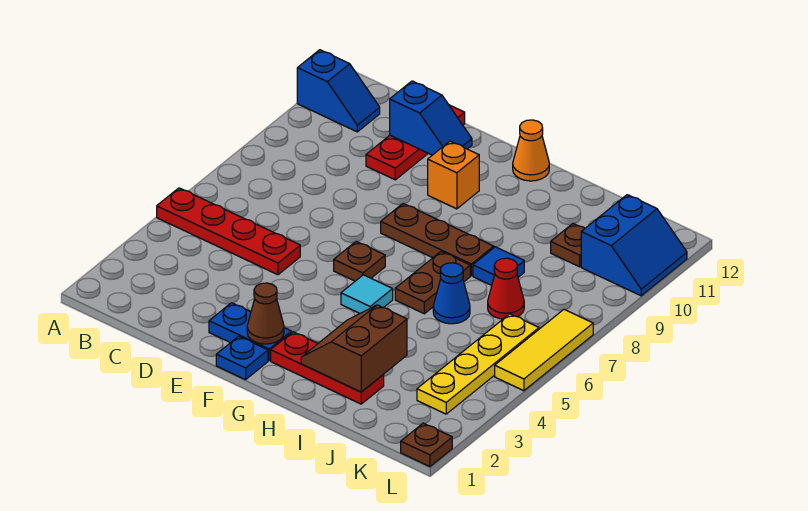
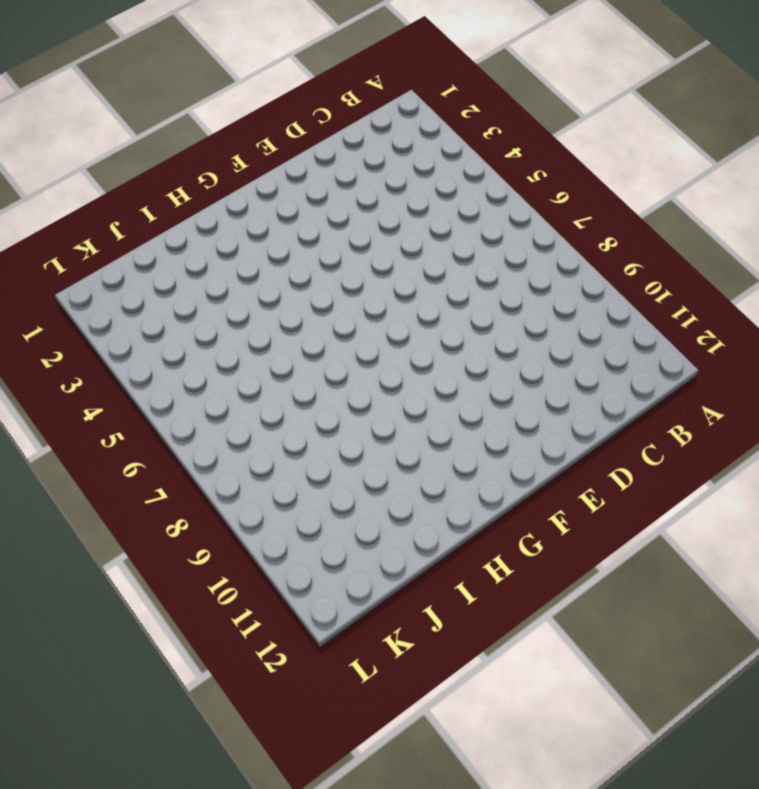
none -> red 1x4 plate [157,188,300,275]
none -> blue 1x2 slope [297,50,380,132]
none -> red 1x3 plate [366,105,465,180]

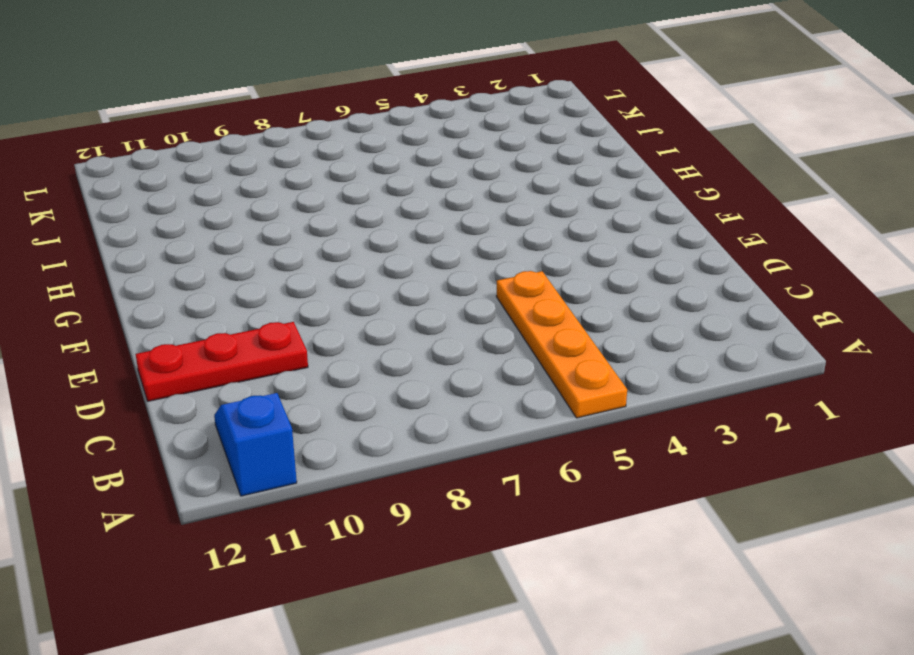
orange 1x4 plate [496,271,627,418] -> red 1x4 plate [157,188,300,275]
none -> blue 1x2 plate [209,303,291,361]
none -> blue 1x1 plate [216,336,268,380]
none -> brown 1x1 plate [334,241,385,281]

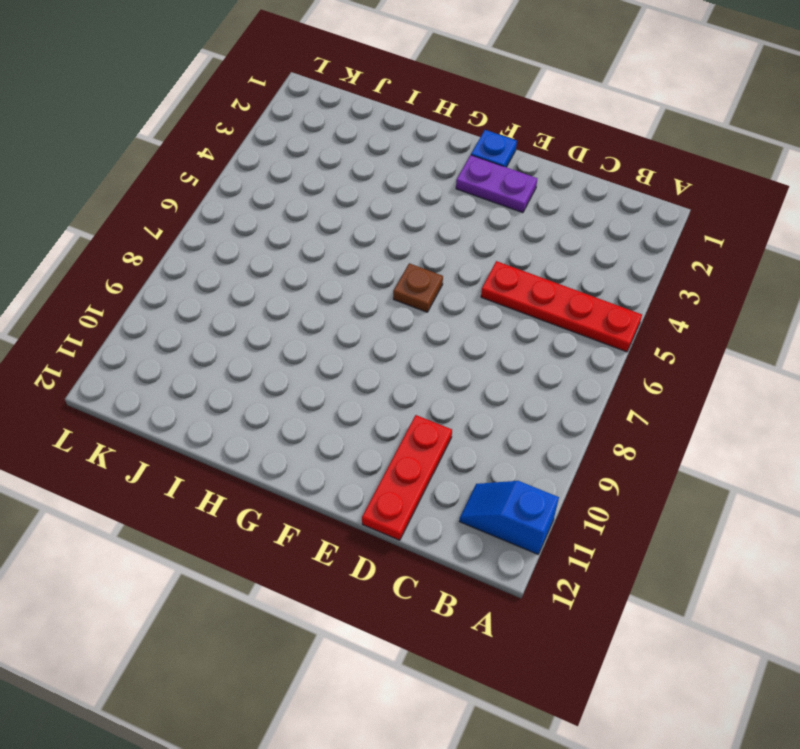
purple 1x2 plate [456,155,537,213] -> blue 1x2 plate [209,303,291,361]
none -> brown 1x3 plate [381,204,494,276]
none -> orange 1x1 brick [428,141,479,209]
none -> red 1x3 plate [271,332,384,404]

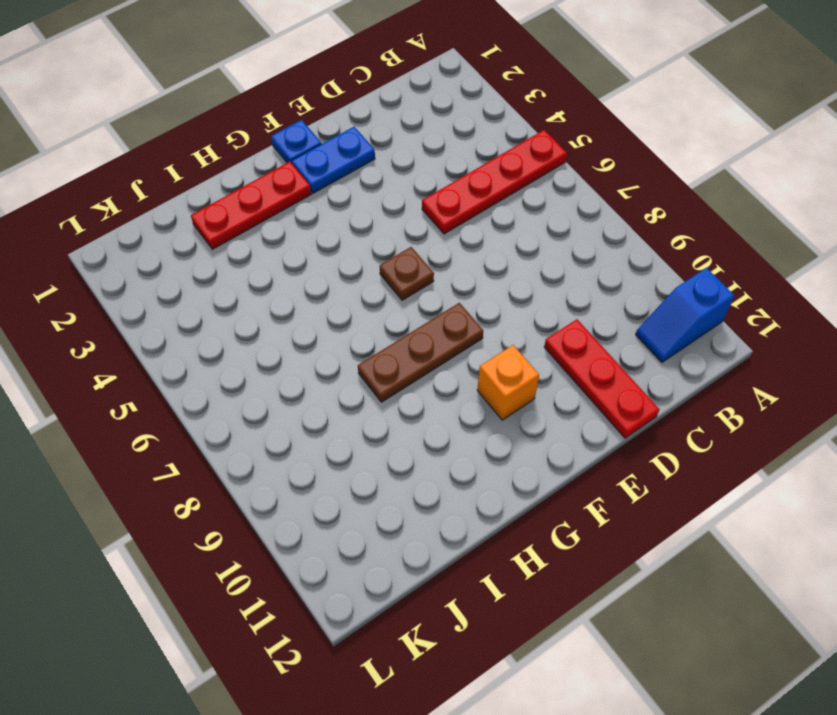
none -> cyan 1x1 tile [341,275,393,313]
none -> orange 1x1 cone [513,120,549,181]
none -> brown 1x2 plate [395,252,470,314]

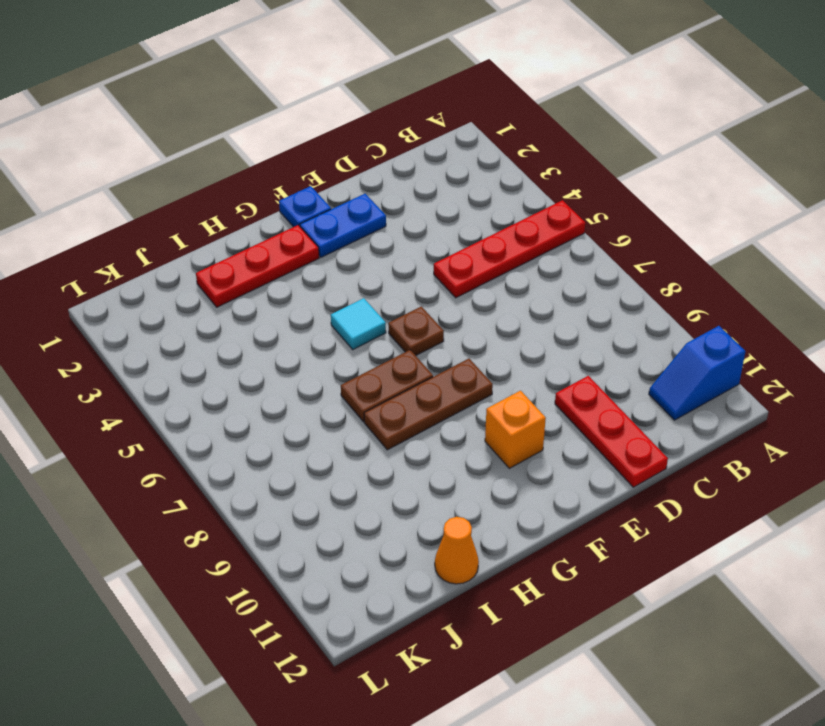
brown 1x2 plate [341,350,433,422] -> brown 1x2 plate turned to [395,252,470,314]
orange 1x1 cone [435,517,479,584] -> orange 1x1 cone moved to [513,120,549,181]
none -> blue 1x1 cone [433,263,470,324]
none -> blue 1x1 tile [473,247,524,285]
none -> red 1x1 cone [488,258,524,319]

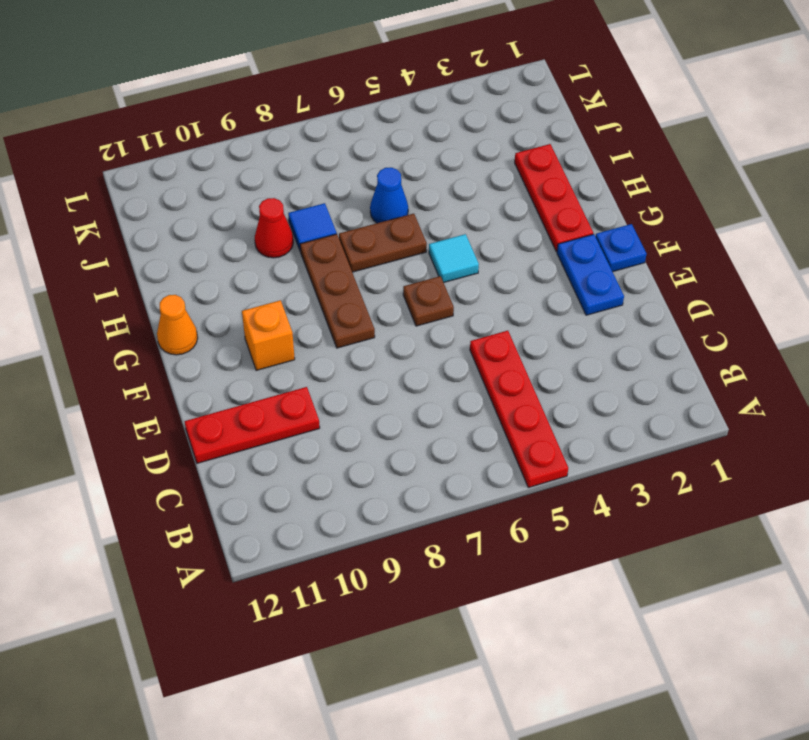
red 1x1 cone [255,198,293,258] -> red 1x1 cone moved to [488,258,524,319]
none -> blue 1x2 slope [297,50,380,132]
none -> brown 1x1 plate [551,224,585,267]
none -> yellow 1x4 plate [417,314,539,414]

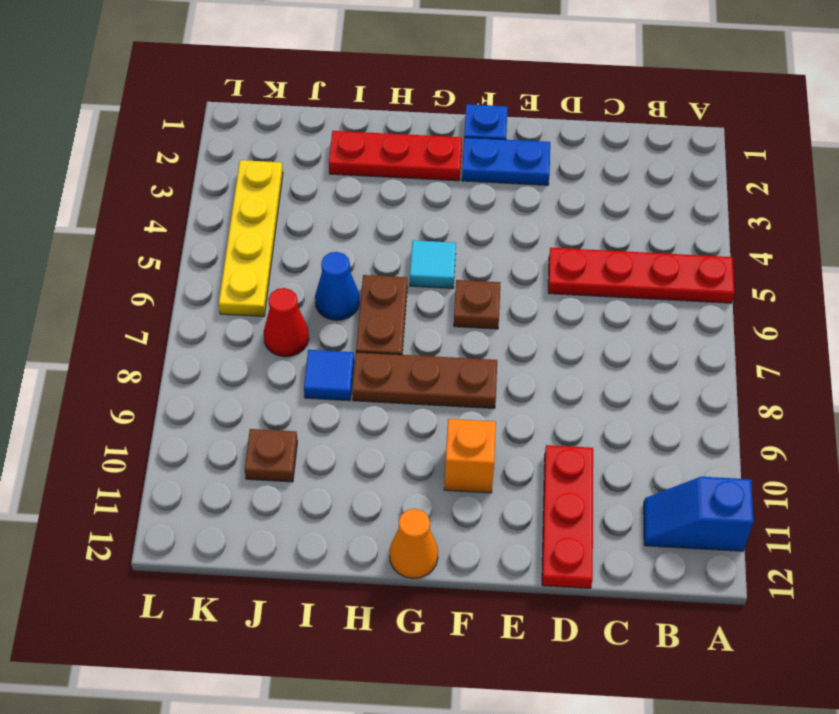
none -> blue 2x2 slope [581,195,687,296]
none -> brown 1x1 plate [401,423,452,467]
none -> yellow 1x3 tile [495,310,593,391]

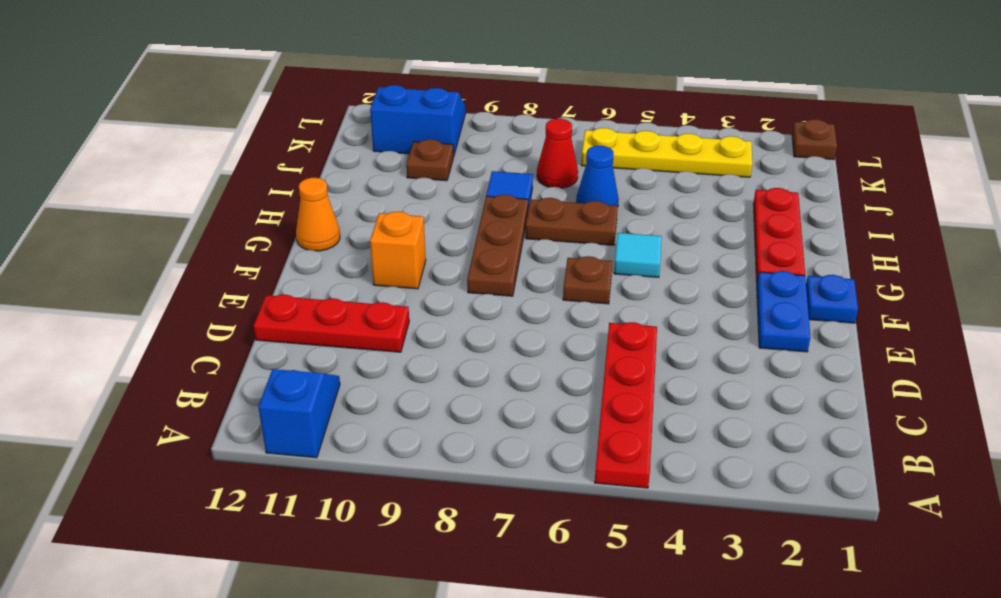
none -> yellow 1x3 tile [495,310,593,391]
none -> blue 1x2 slope [390,81,472,155]
none -> brown 1x1 cone [247,283,284,344]

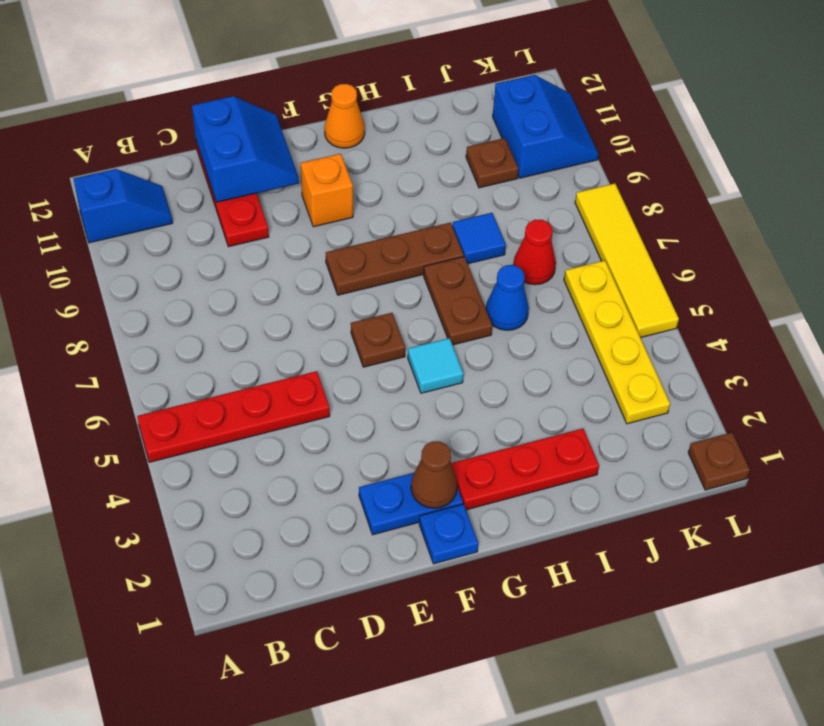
blue 2x2 slope [192,96,299,202] -> blue 1x2 slope [390,81,472,155]
yellow 1x4 tile [575,183,679,338] -> yellow 1x3 tile [495,310,593,391]
none -> brown 2x2 slope [301,305,407,392]

